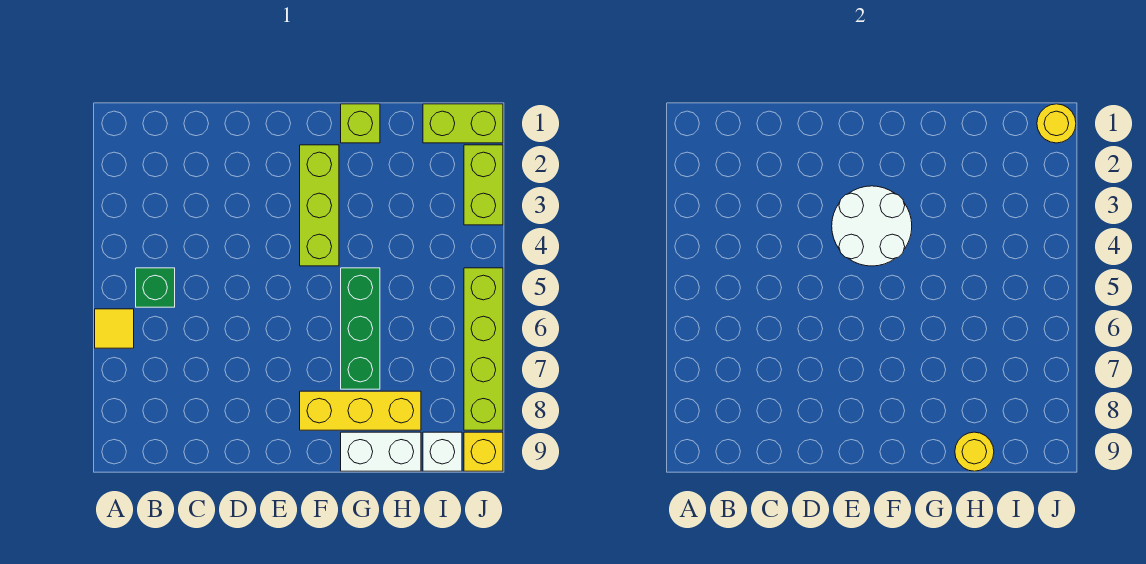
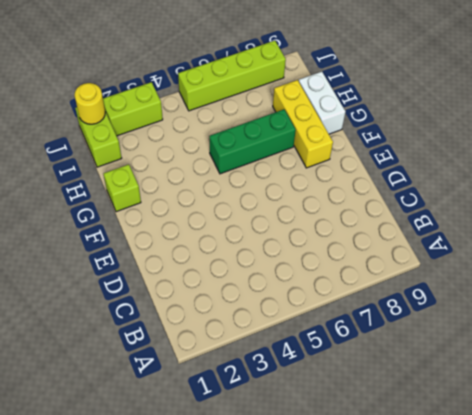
none -> yellow 1x1 tile [95,309,134,348]
none -> green 1x1 brick [136,268,175,307]
none -> lime 1x3 brick [300,145,339,266]

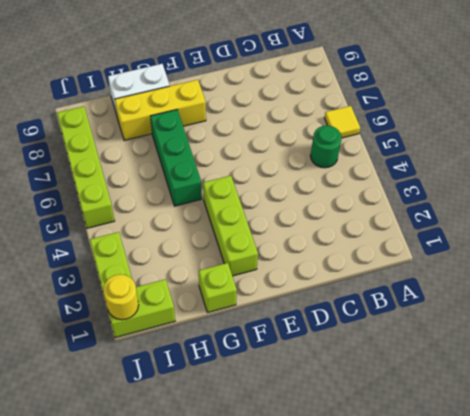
green 1x1 round brick [310,125,342,168] -> green 1x1 brick [136,268,175,307]
none -> white 1x1 brick [423,432,462,471]
none -> yellow 1x1 brick [464,432,503,471]
none -> white 2x2 round brick [832,186,912,266]

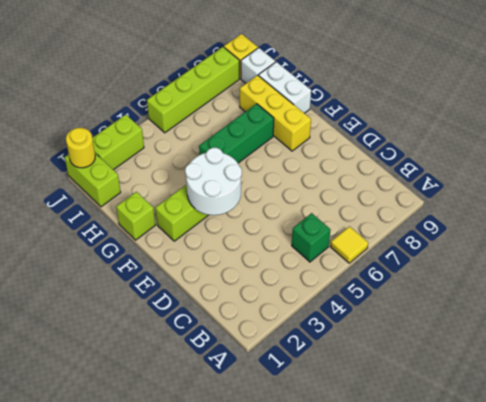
none -> yellow 1x1 round brick [955,432,994,471]

